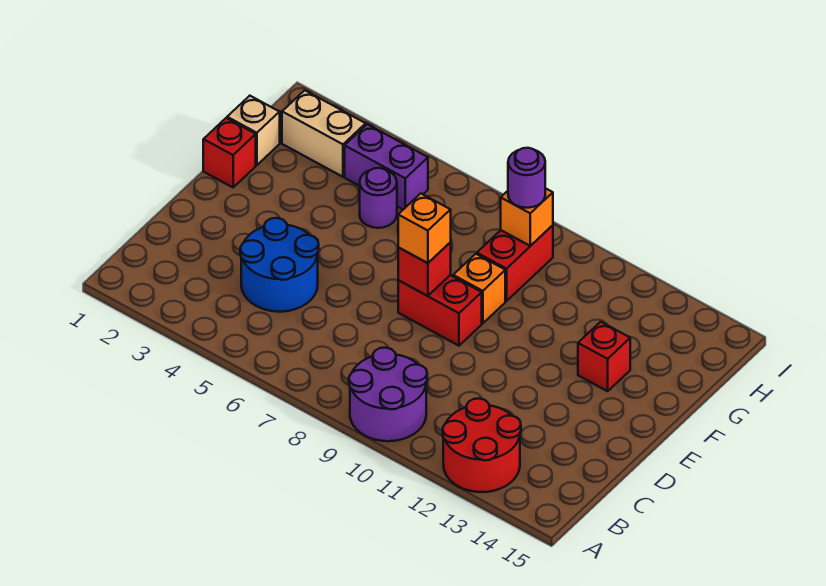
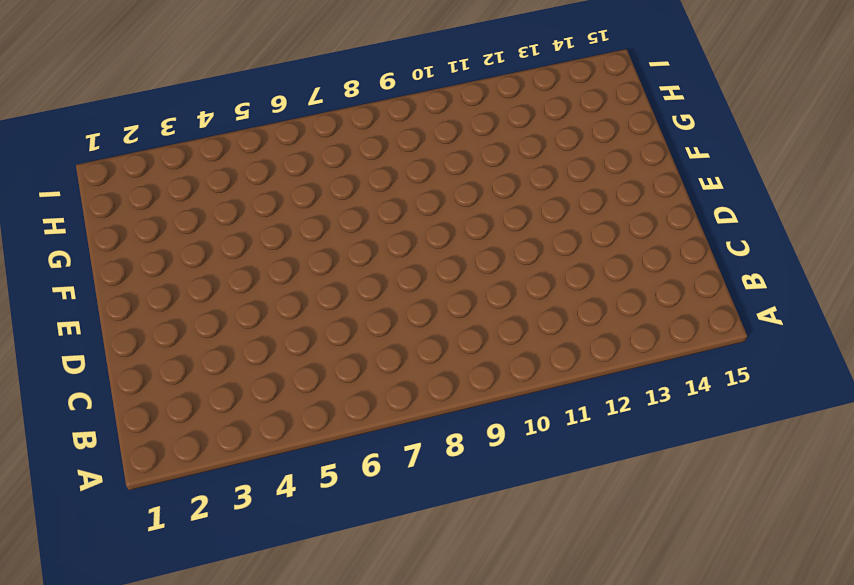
none -> purple 2x2 round brick [349,348,427,441]
none -> red 2x2 round brick [443,398,521,492]
none -> blue 2x2 round brick [240,218,319,312]

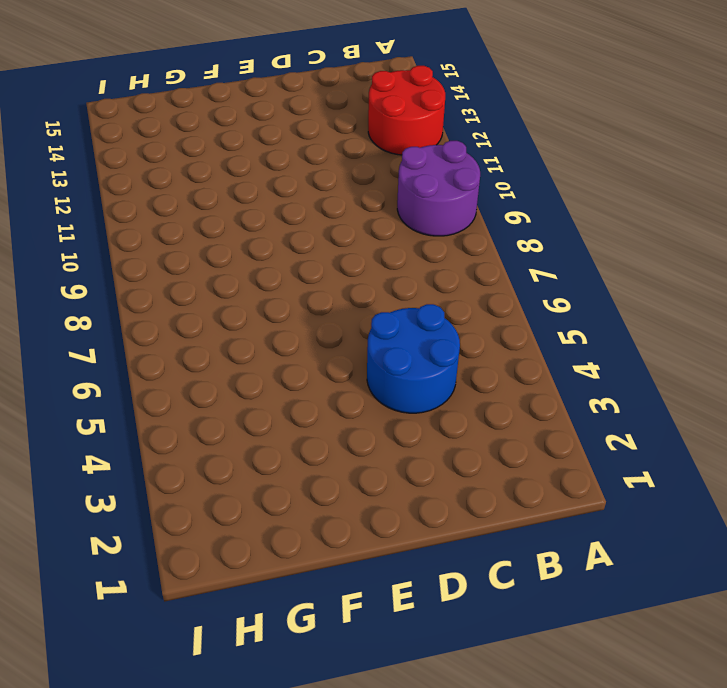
none -> red 1x2 brick [398,275,482,346]
none -> red 1x1 brick [203,118,256,187]
none -> orange 1x1 brick [453,254,505,323]

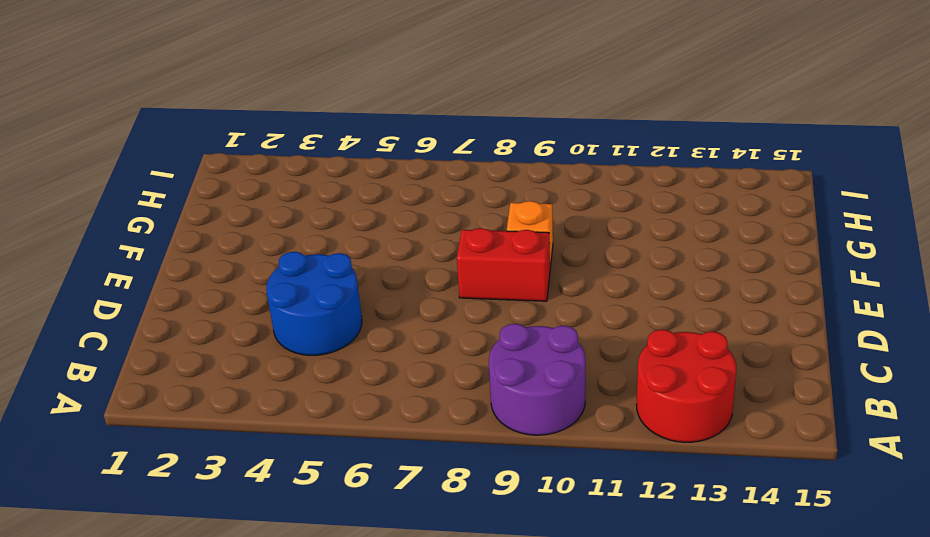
none -> red 1x1 brick [203,118,256,187]
none -> red 1x1 brick [578,322,630,391]
none -> tan 1x1 brick [227,96,280,165]

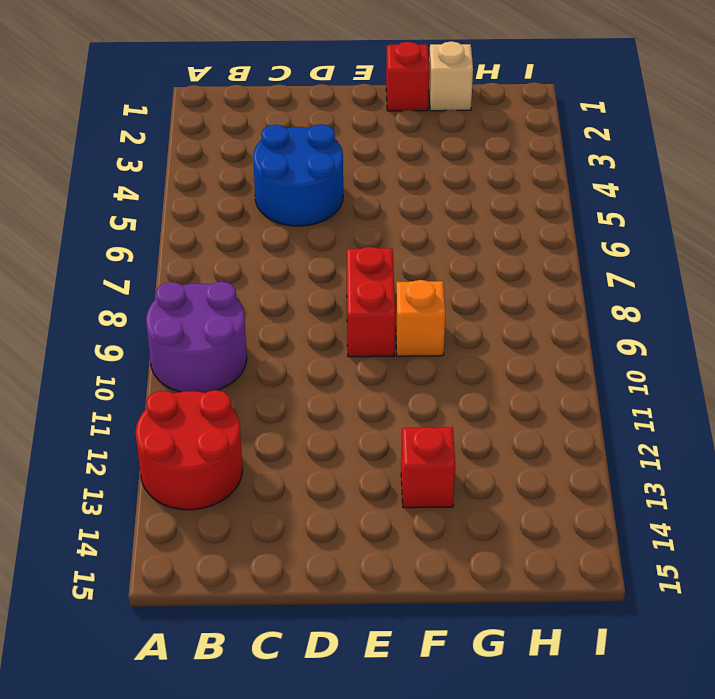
none -> purple 1x1 round brick [360,168,397,228]
none -> red 1x2 brick [477,225,553,301]
none -> tan 1x2 brick [282,90,366,177]

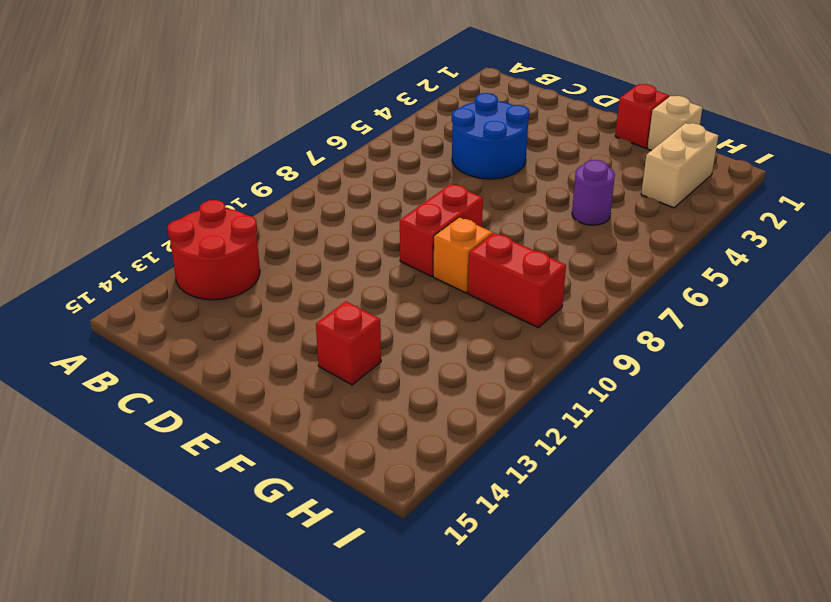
none -> purple 2x2 round brick [349,348,427,441]
none -> purple 1x2 brick [345,124,428,210]
none -> red 1x1 brick [398,243,451,296]

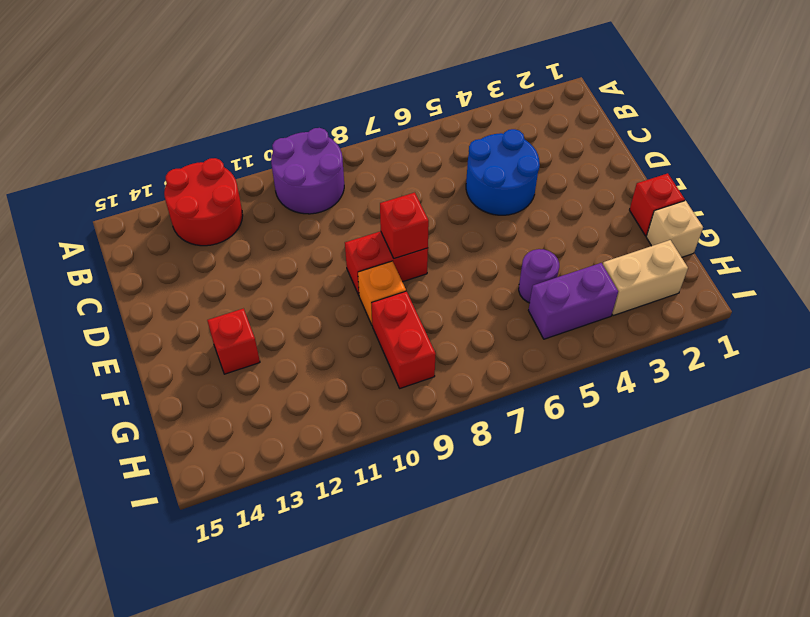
none -> orange 1x1 brick [501,188,553,246]
none -> orange 1x1 brick [398,194,451,263]
none -> purple 1x1 round brick [508,148,545,208]

